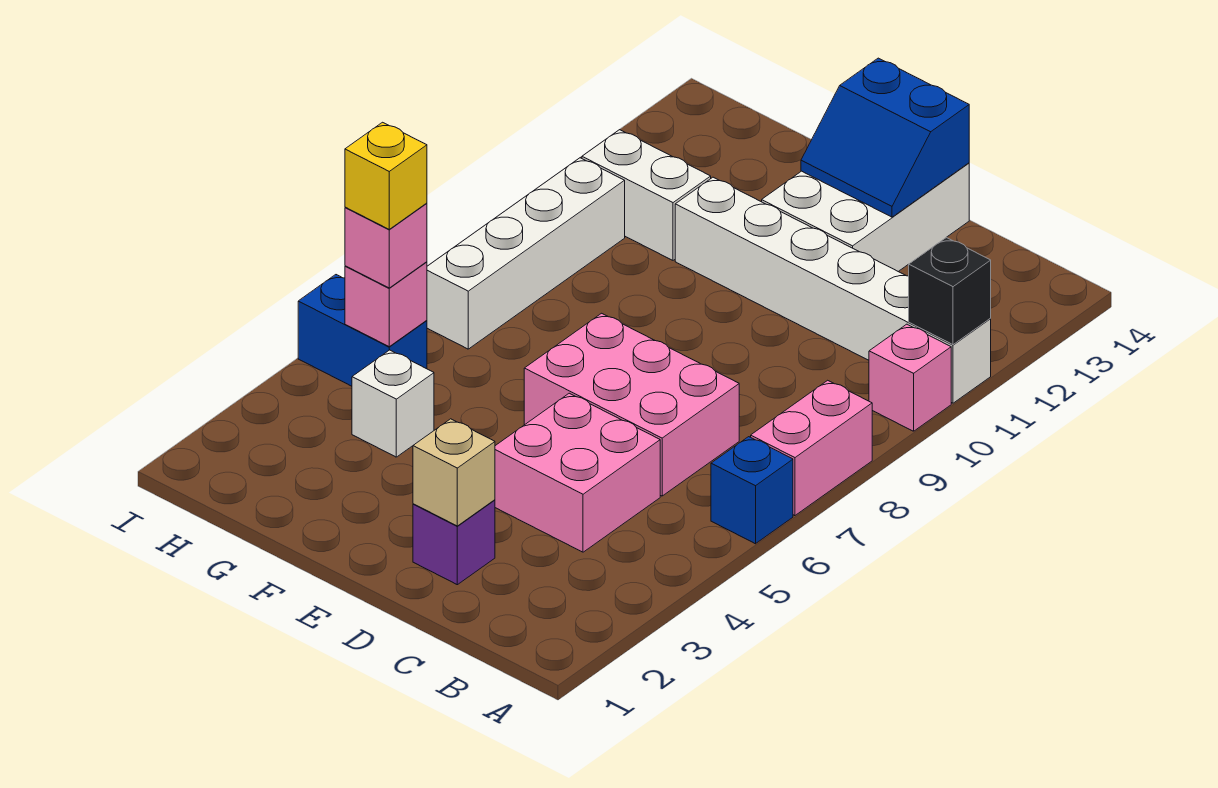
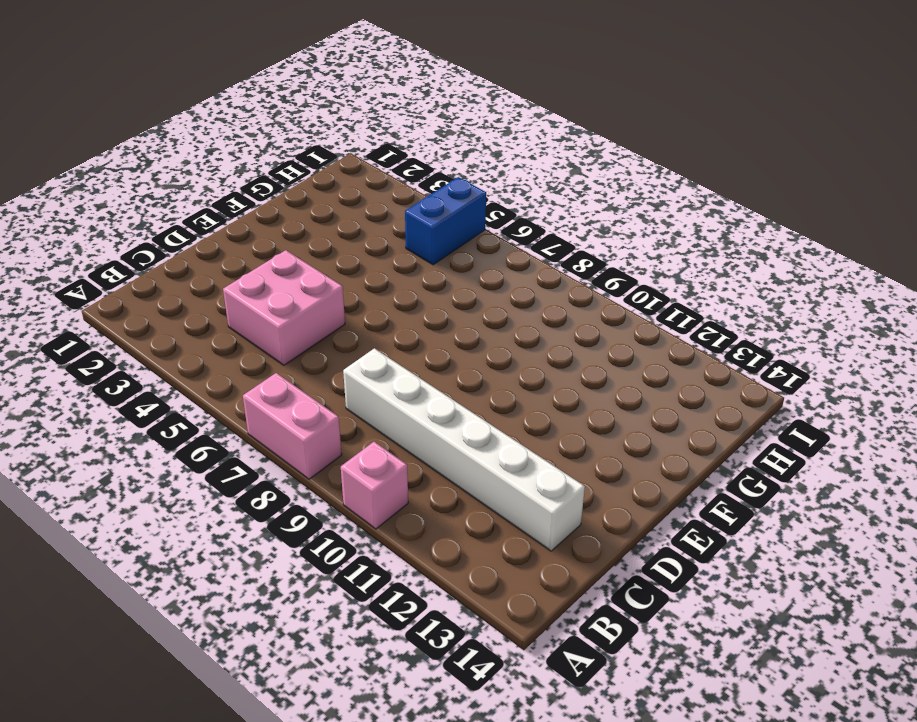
white 1x6 brick [343,348,585,551] -> white 1x6 brick turned to [675,177,991,403]
none -> blue 1x1 brick [711,437,793,544]
none -> pink 2x3 brick [524,313,739,496]
none -> purple 1x1 brick [413,500,495,585]

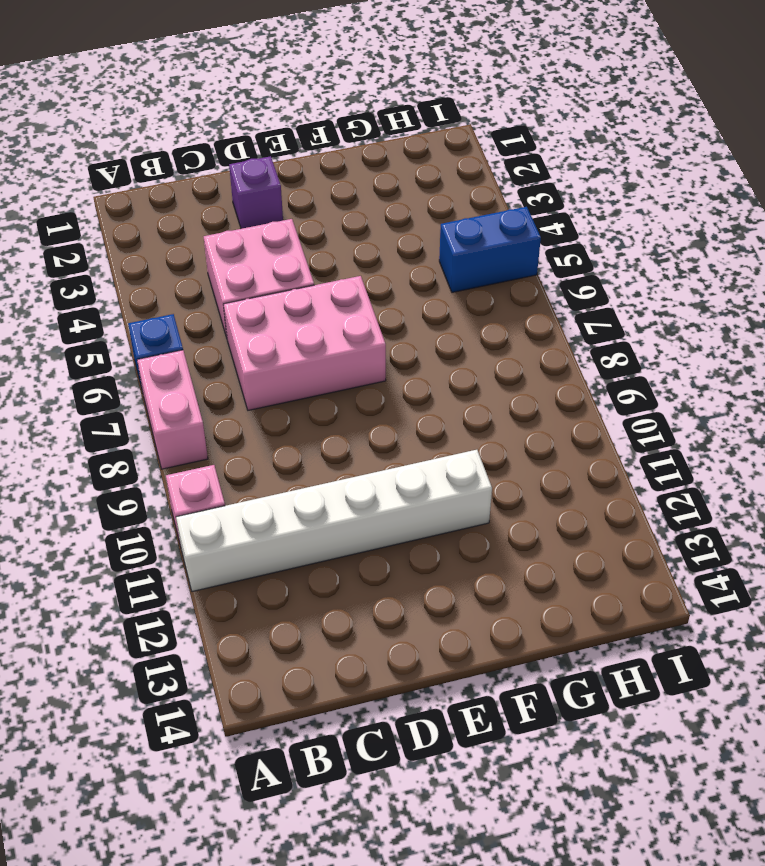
none -> white 2x3 brick [762,163,969,272]
none -> white 1x1 brick [352,350,434,457]
none -> white 1x2 brick [582,130,711,260]

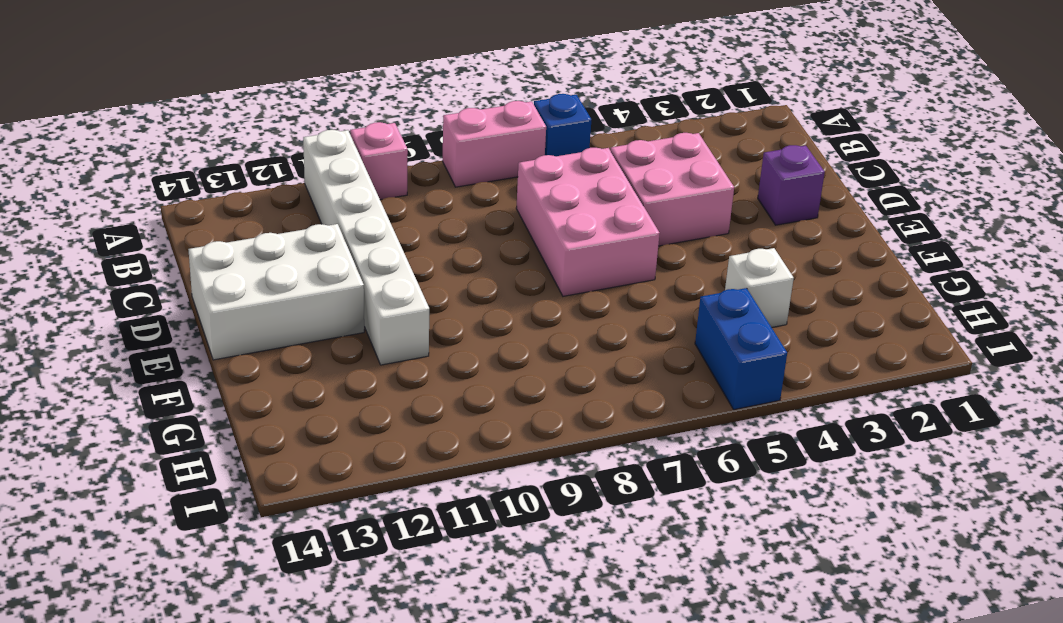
none -> white 1x2 brick [582,130,711,260]
none -> white 1x4 brick [427,158,625,349]
none -> black 1x1 brick [909,238,991,345]

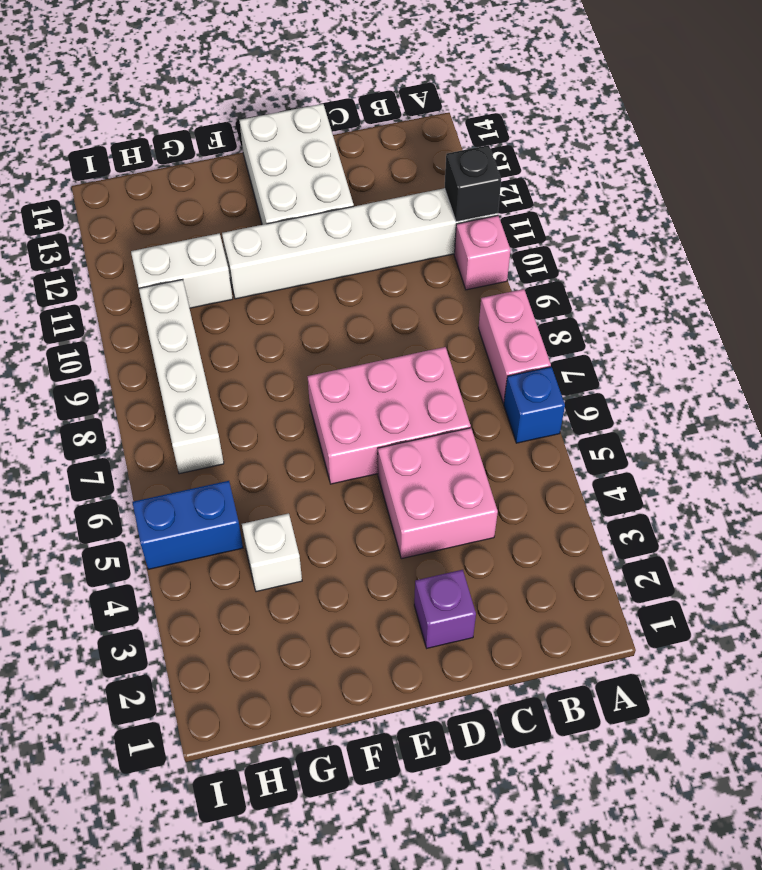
none -> tan 1x1 brick [413,419,495,526]
none -> blue 2x2 slope [801,58,969,217]
none -> pink 1x1 brick [345,262,427,347]

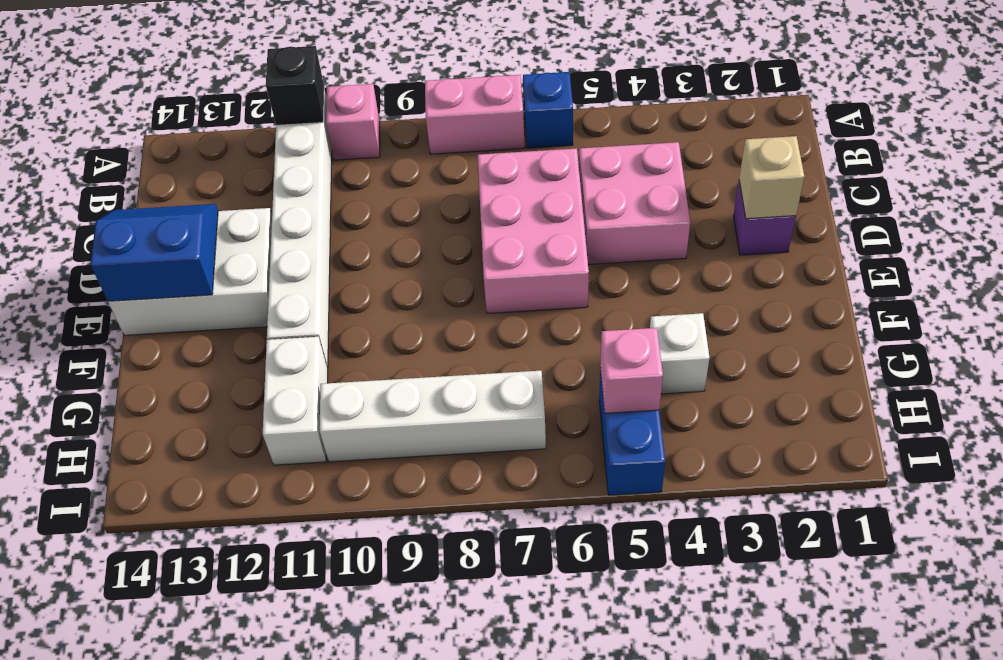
blue 2x2 slope [90,204,218,301] -> blue 2x2 slope turned to [801,58,969,217]
none -> pink 1x1 brick [345,203,427,288]
none -> yellow 1x1 brick [345,122,427,229]

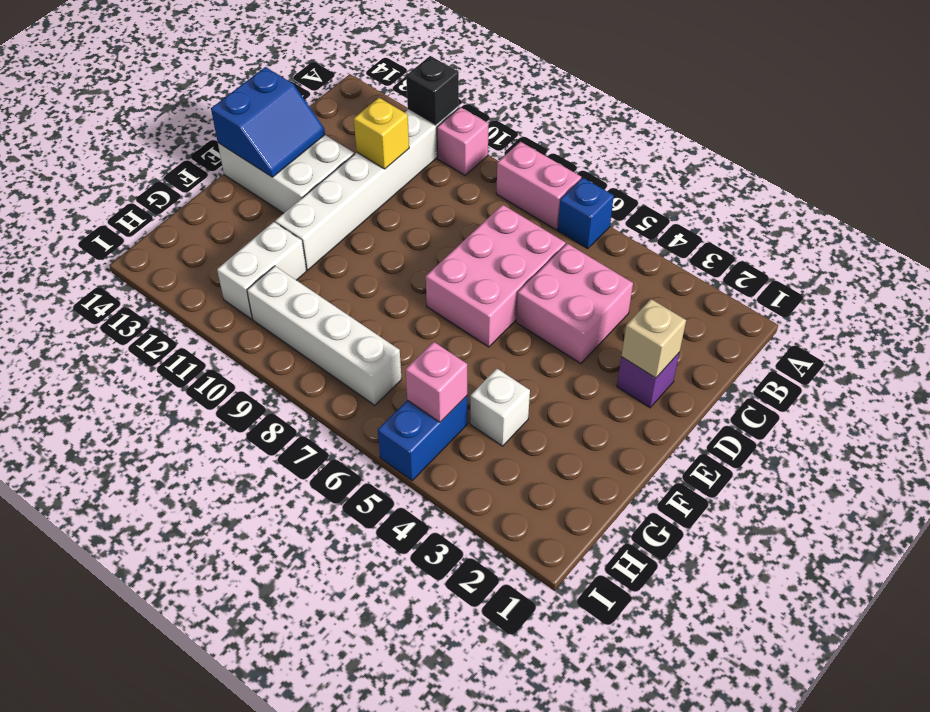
yellow 1x1 brick [354,98,409,169] -> yellow 1x1 brick moved to [345,122,427,229]
none -> pink 1x1 brick [345,203,427,288]

